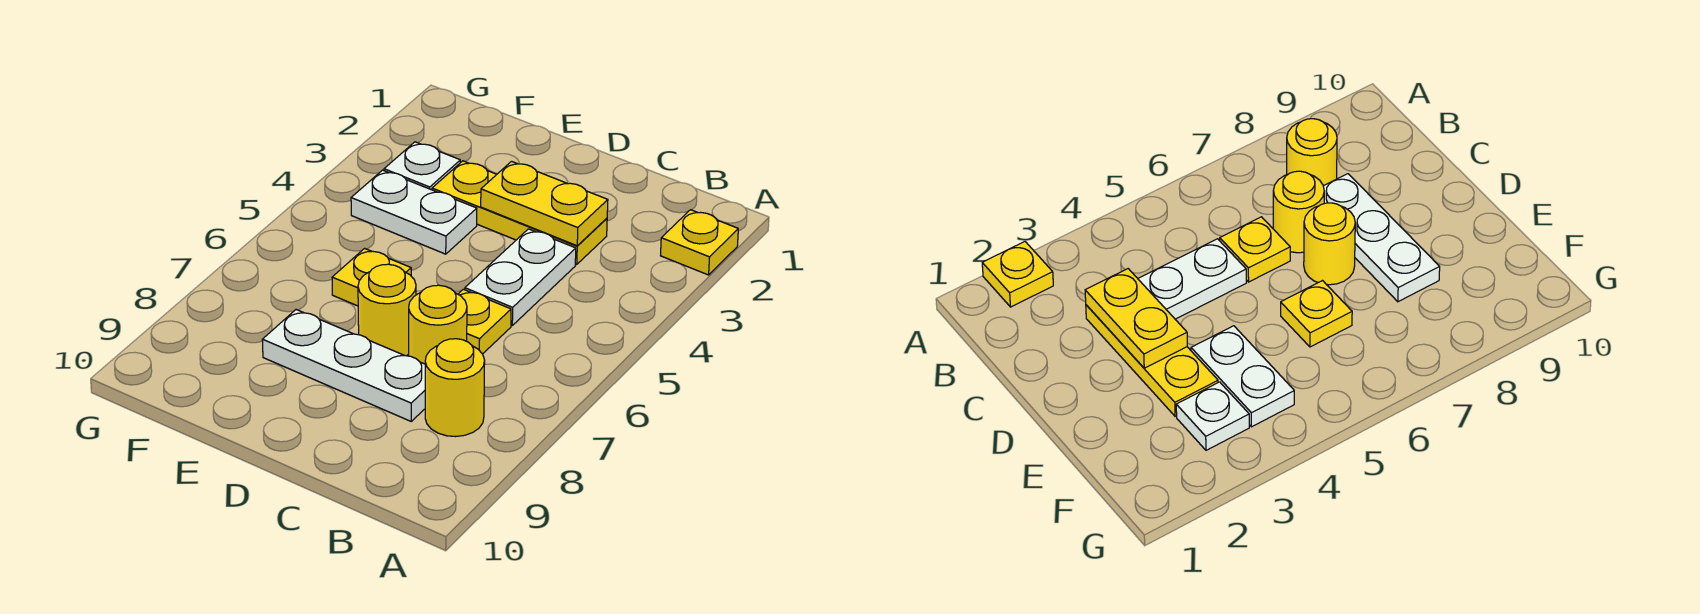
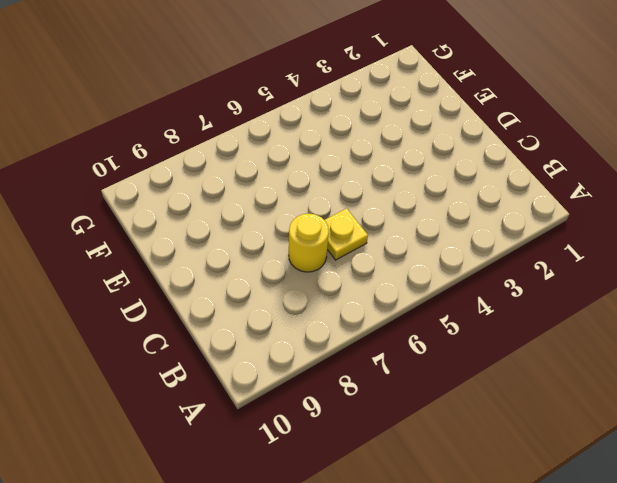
none -> yellow 1x1 plate [661,210,738,275]
none -> yellow 1x1 round brick [425,339,485,437]
none -> yellow 1x3 plate [432,161,607,264]

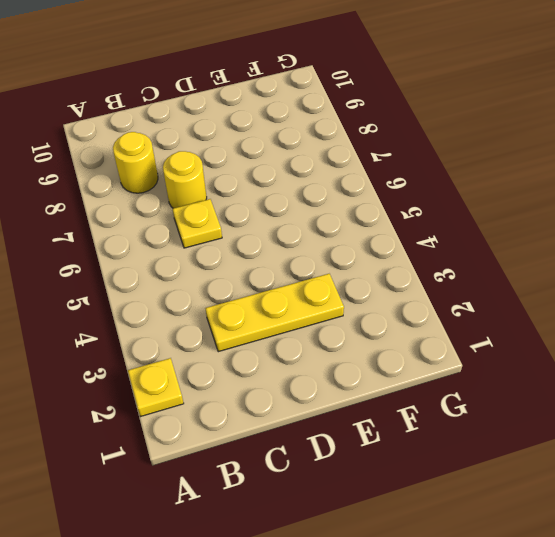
none -> white 1x2 plate [465,229,576,325]
none -> white 1x3 plate [262,310,425,421]
none -> yellow 1x1 round brick [358,264,416,356]

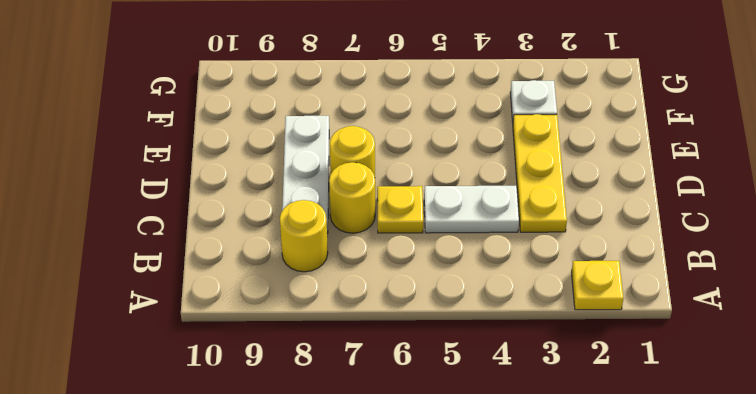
none -> white 1x2 plate [351,170,477,254]
none -> yellow 1x1 plate [332,248,411,306]
none -> yellow 1x2 plate [481,161,608,246]

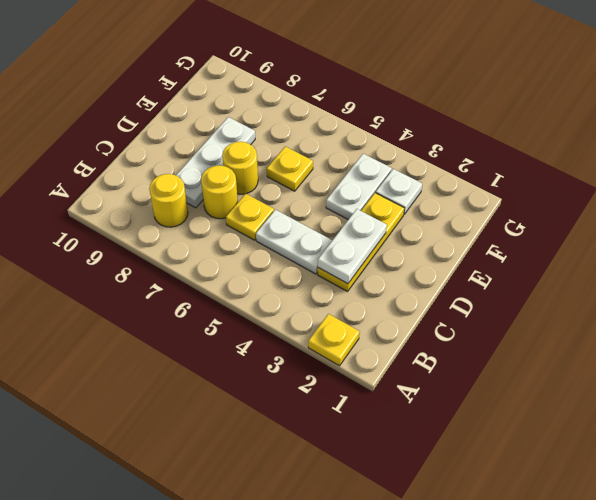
white 1x2 plate [318,209,387,284] -> yellow 1x2 plate [481,161,608,246]

